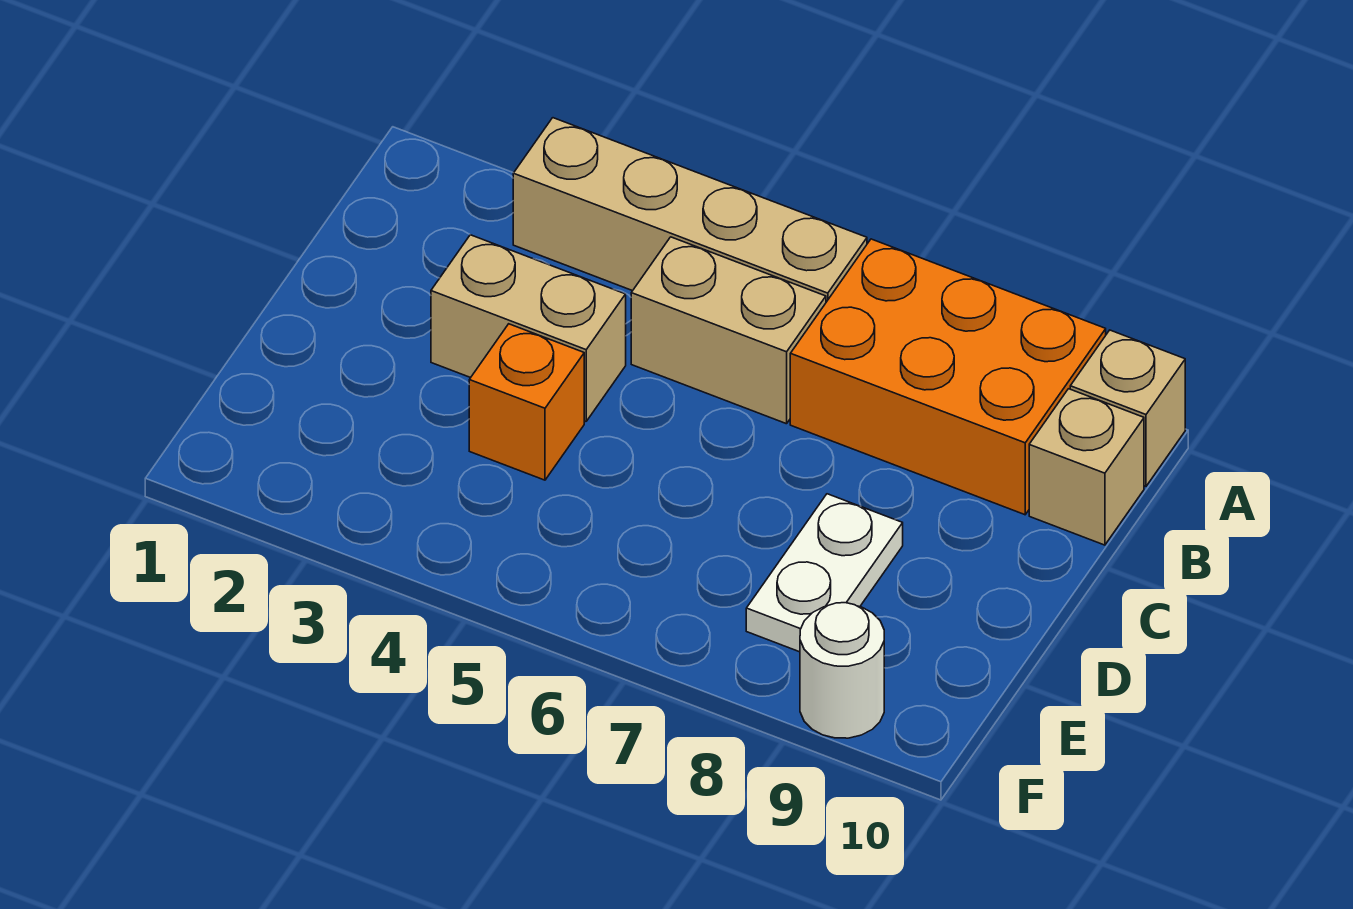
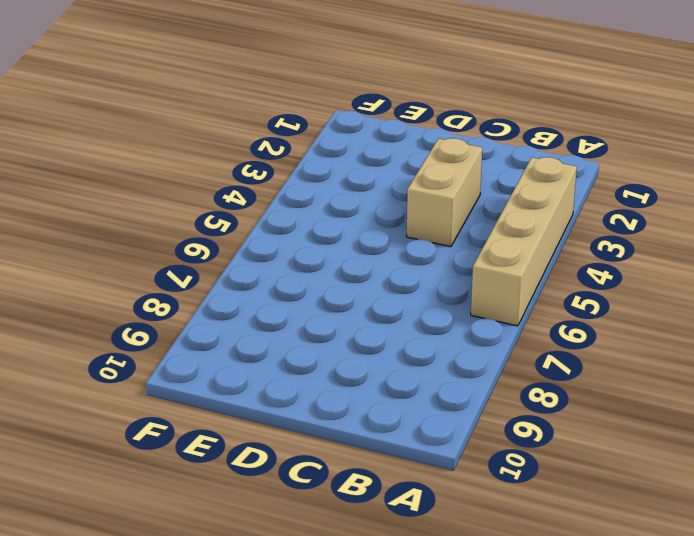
none -> orange 2x3 brick [790,239,1106,515]
none -> tan 1x1 brick [1070,330,1185,486]

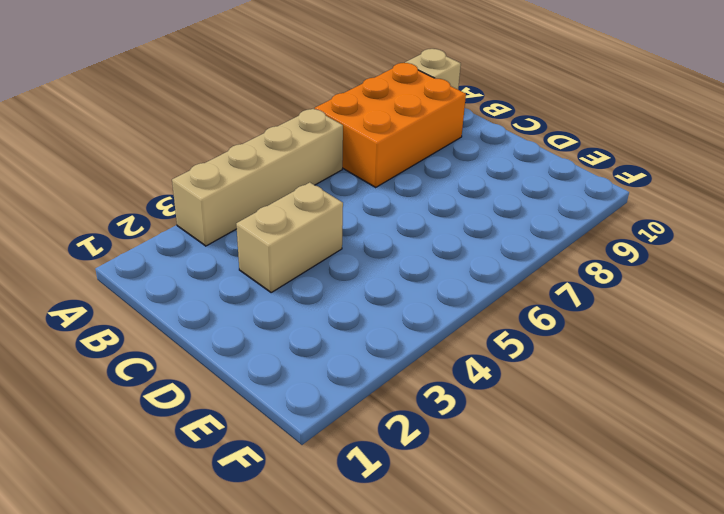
none -> tan 1x2 brick [631,237,826,424]
none -> tan 1x1 brick [1029,389,1144,545]

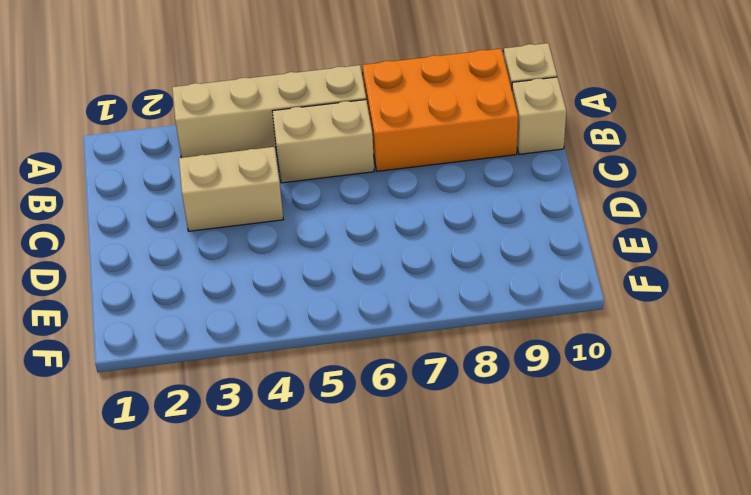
none -> orange 1x1 brick [469,324,584,480]
none -> white 1x2 plate [746,494,903,652]

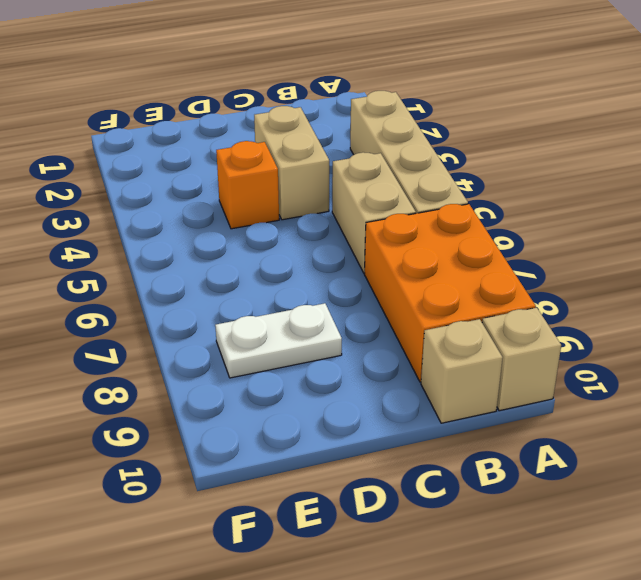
none -> white 1x1 round brick [800,603,884,738]

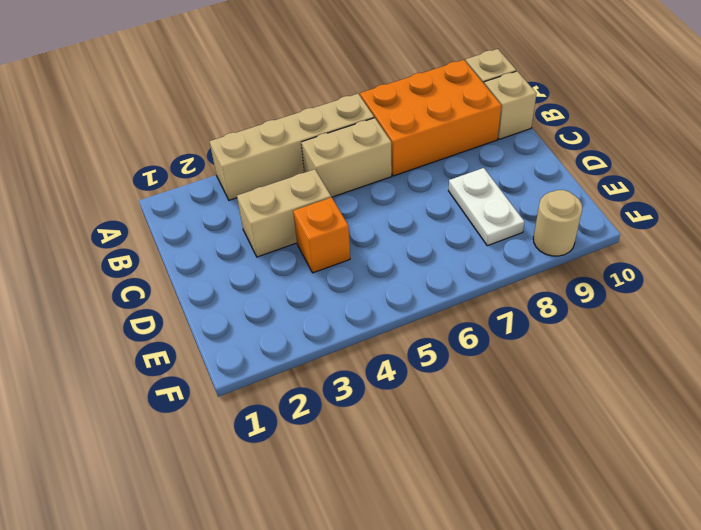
tan 1x1 round brick [533,190,582,256] -> white 1x1 round brick [800,603,884,738]

